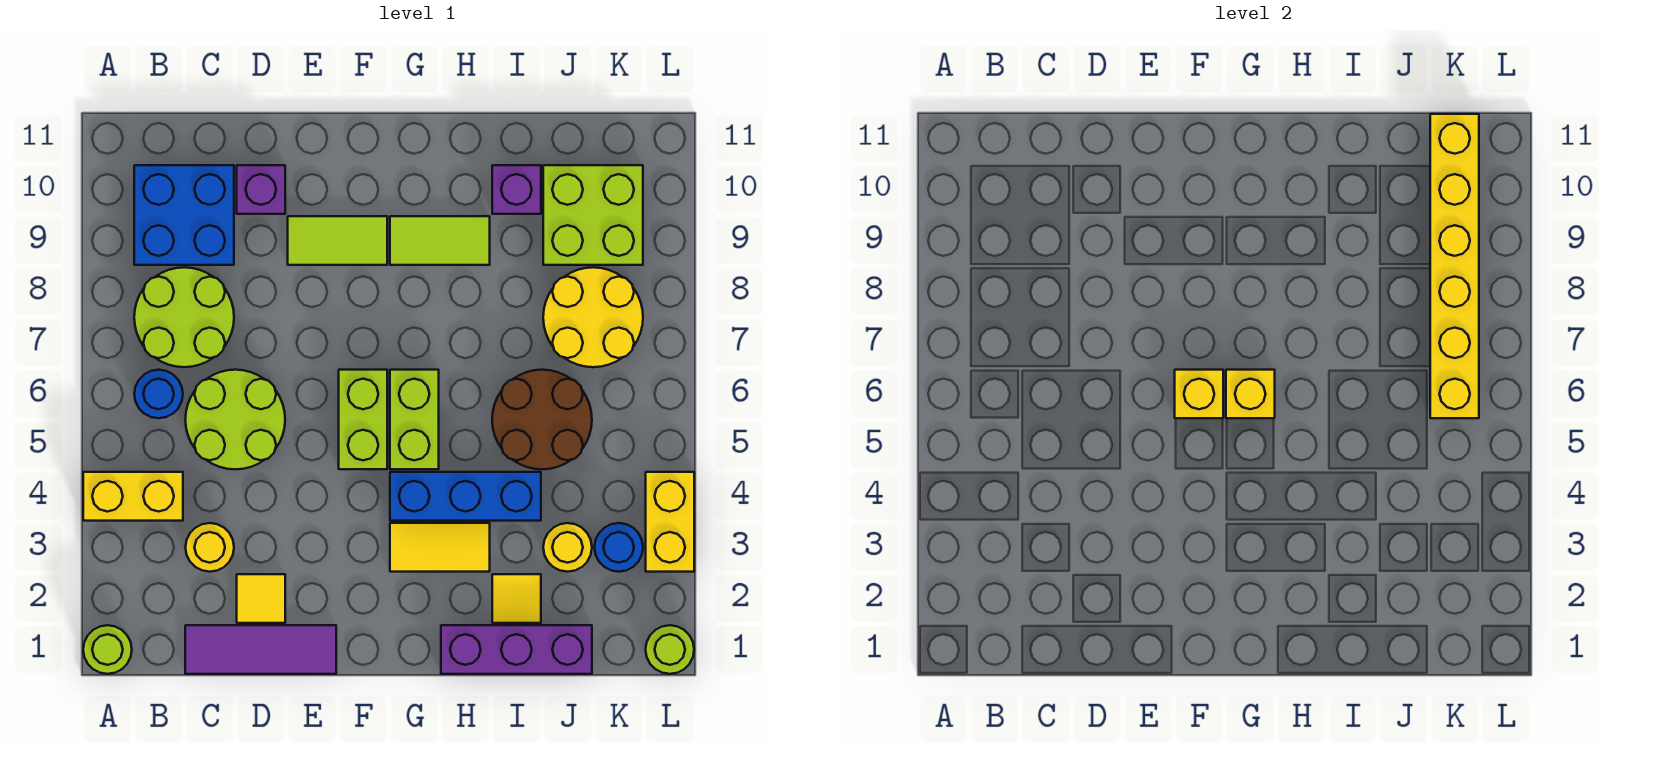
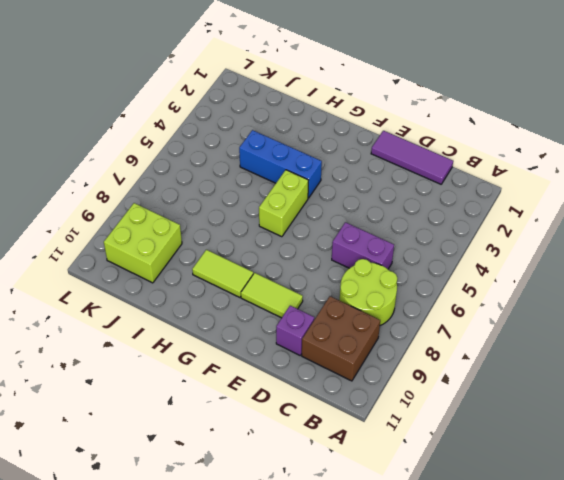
brown 2x2 brick [302,296,380,381] -> blue 2x2 brick [134,165,234,265]
purple 1x2 brick [332,222,394,269] -> lime 2x2 round brick [185,370,285,469]
none -> lime 1x1 round brick [83,625,132,674]
none -> yellow 1x2 brick [83,472,183,521]
none -> blue 1x1 round brick [134,370,183,418]

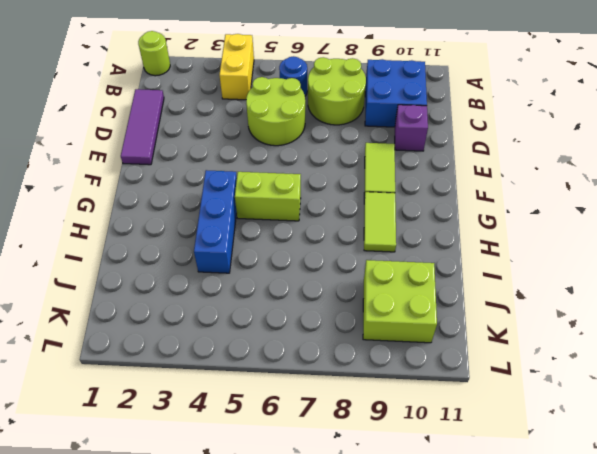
none -> yellow 1x1 round brick [185,523,234,572]
none -> yellow 1x1 tile [237,574,285,623]
none -> lime 1x2 brick [339,370,387,469]

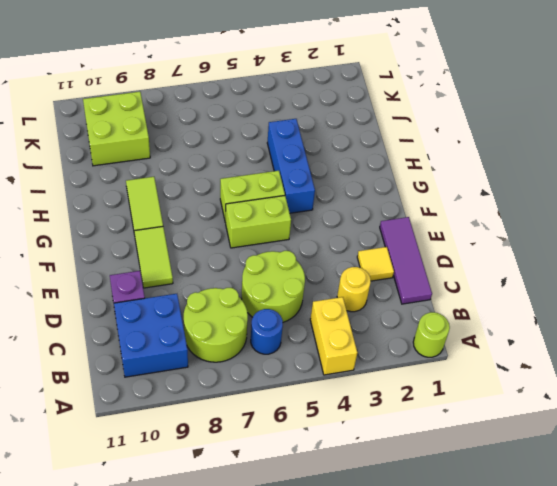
none -> yellow 1x2 tile [390,523,490,572]
none -> purple 1x3 brick [441,625,592,674]
none -> yellow 1x1 tile [492,574,541,623]

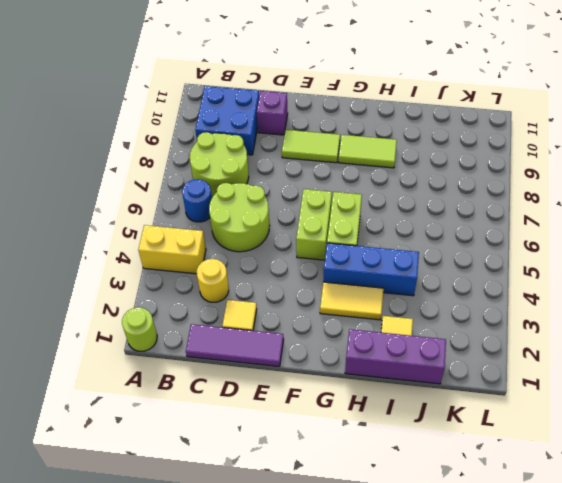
none -> brown 2x2 round brick [492,370,592,469]
none -> purple 1x1 brick [492,165,541,214]
none -> yellow 1x1 round brick [543,523,592,572]

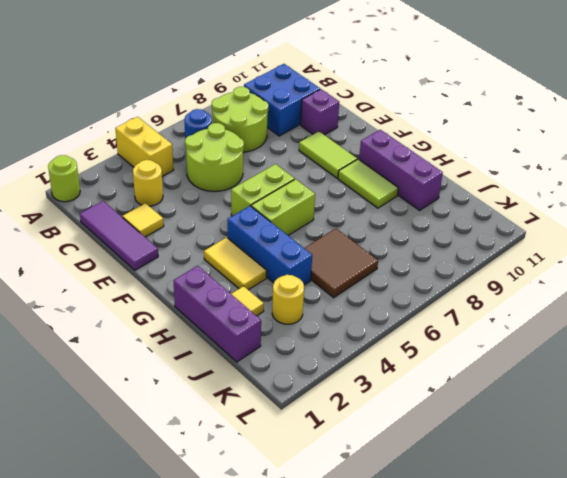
purple 1x3 brick [359,130,443,210] -> purple 1x1 brick [492,165,541,214]
brown 2x2 tile [304,228,378,298] -> brown 2x2 round brick [492,370,592,469]
none -> yellow 2x2 round brick [543,267,643,367]
none -> lime 2x2 brick [543,165,643,265]
none -> blue 1x1 round brick [594,523,643,572]

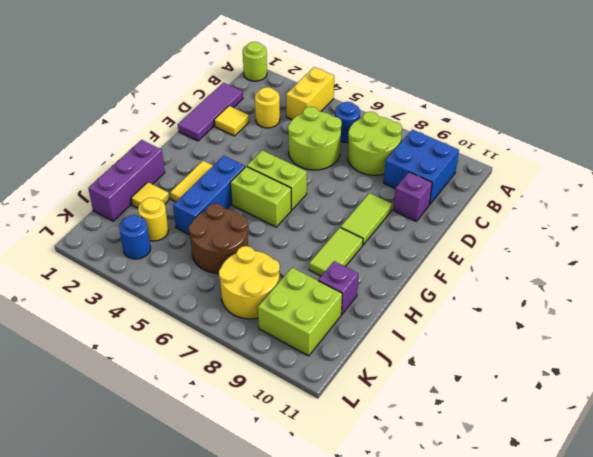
none -> lime 1x1 round brick [646,625,694,674]
none -> yellow 1x2 brick [646,472,694,572]
none -> yellow 1x1 brick [1175,370,1223,418]

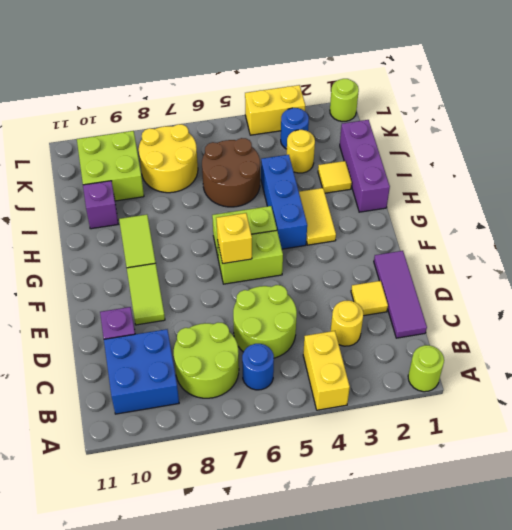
none -> yellow 1x1 brick [1226,370,1275,418]
none -> yellow 1x6 brick [1430,114,1479,418]

